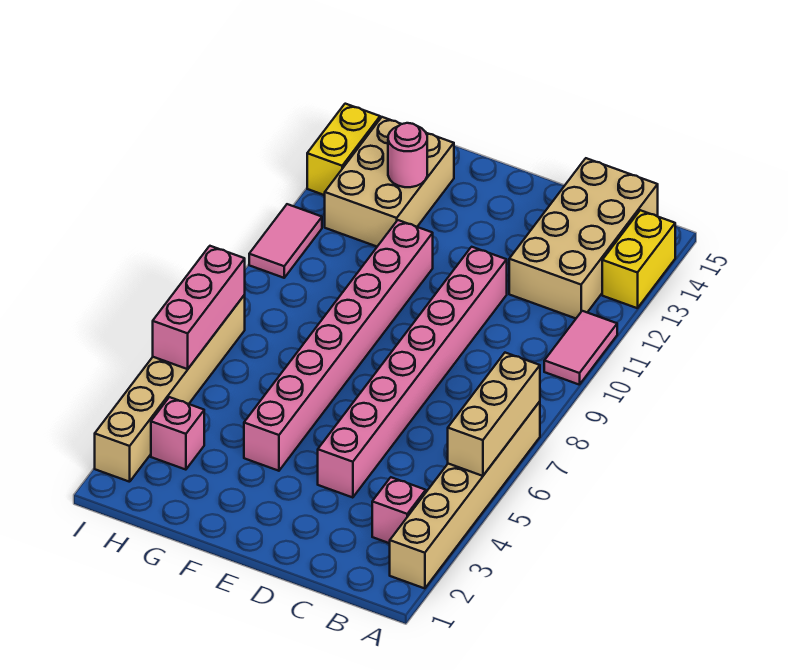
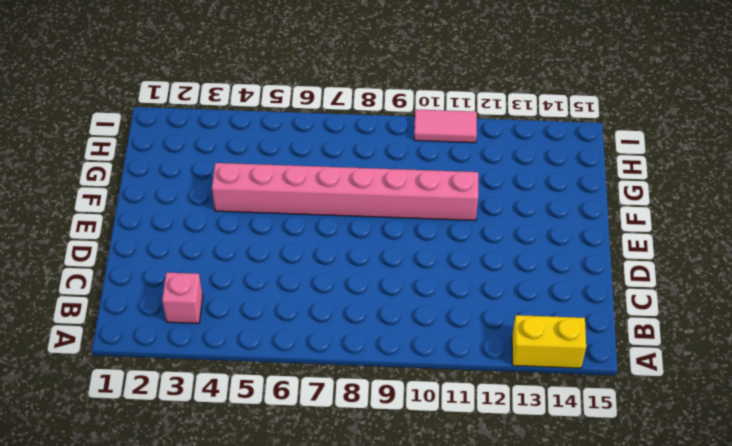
none -> tan 1x6 brick [390,402,540,588]
none -> pink 1x2 tile [544,311,617,385]
none -> tan 2x4 brick [509,158,658,318]

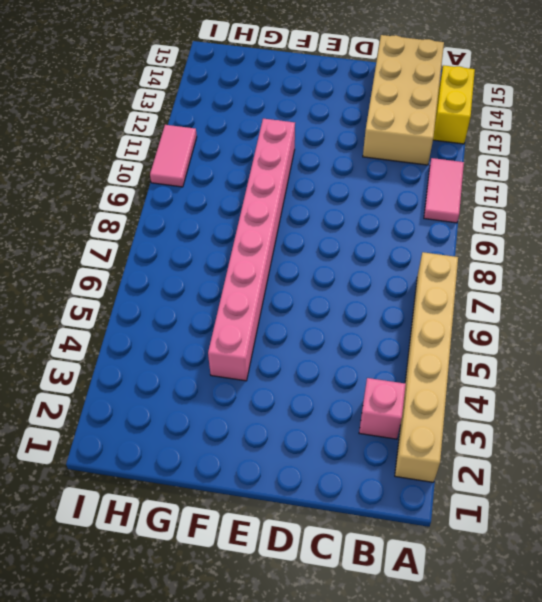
none -> pink 1x8 brick [318,247,507,498]
none -> tan 2x3 brick [325,117,454,246]
none -> pink 1x1 brick [151,397,204,470]

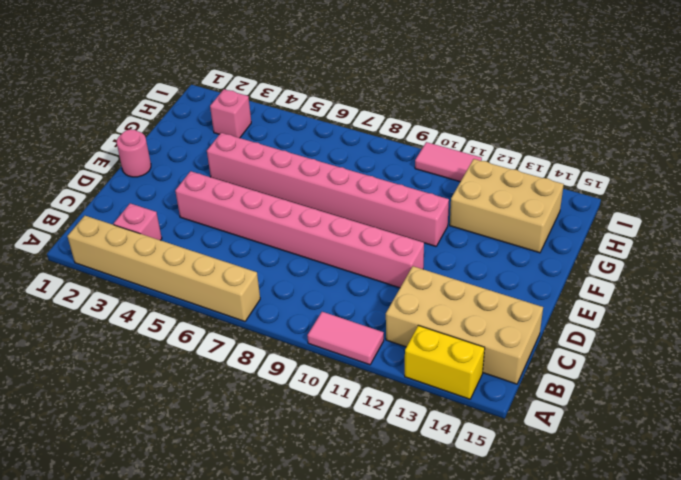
pink 1x1 round brick [117,129,151,177] -> pink 1x1 round brick moved to [388,123,427,187]
none -> tan 1x6 brick [95,295,245,482]
none -> yellow 1x2 brick [307,104,380,195]
none -> tan 1x3 brick [448,353,540,476]

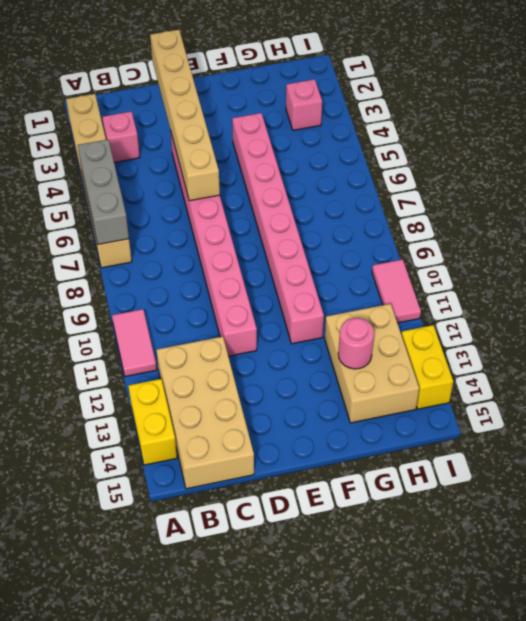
grey 1x3 brick [78,139,129,244] -> tan 1x3 brick [448,353,540,476]
tan 1x6 brick [150,30,220,201] -> tan 1x6 brick moved to [95,295,245,482]
none -> pink 1x3 brick [153,246,245,369]

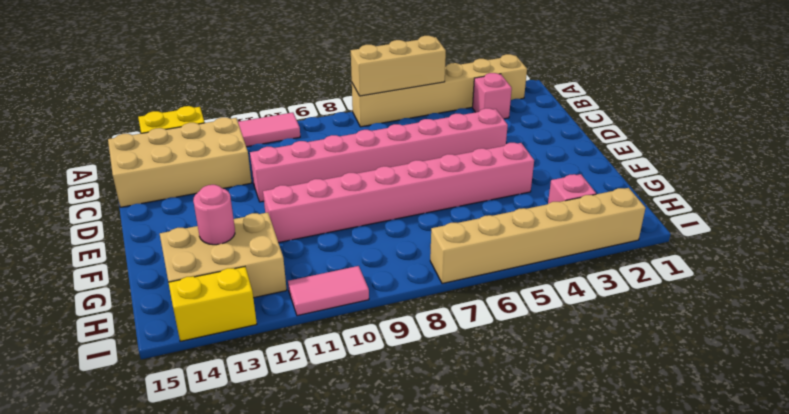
none -> pink 1x3 brick [153,246,245,369]

